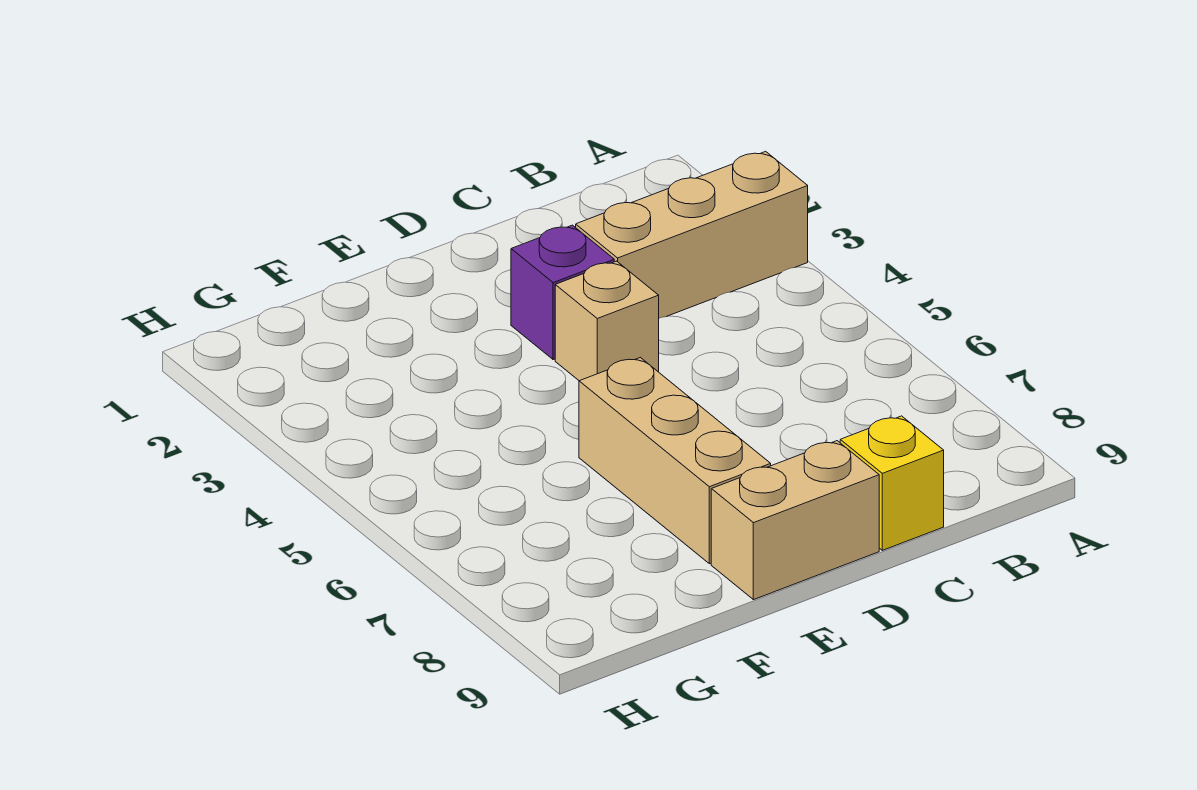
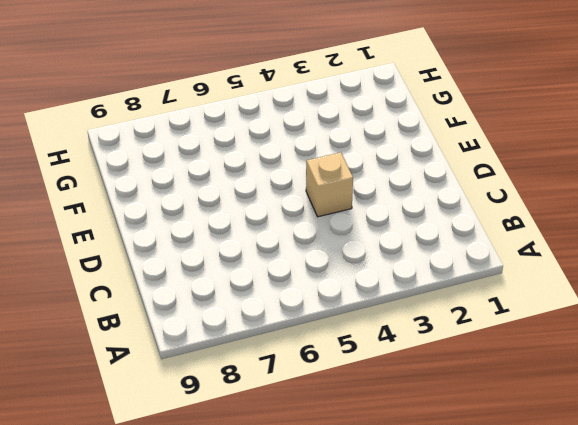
none -> tan 1x3 brick [576,151,808,318]
none -> yellow 1x1 brick [840,416,944,550]

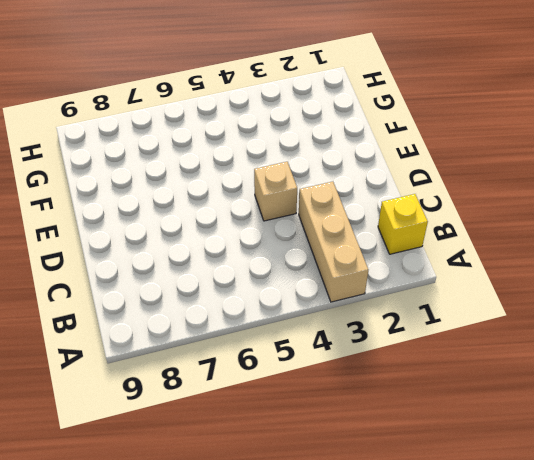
yellow 1x1 brick [378,194,428,254] -> yellow 1x1 brick moved to [840,416,944,550]
none -> purple 1x1 brick [511,225,614,360]
none -> tan 1x2 brick [711,441,879,600]

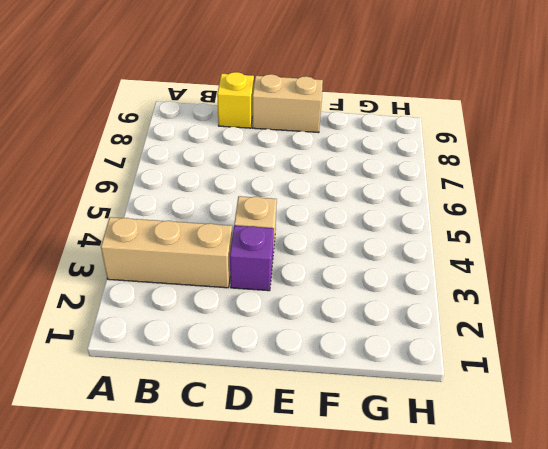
none -> tan 1x3 brick [579,358,771,564]

